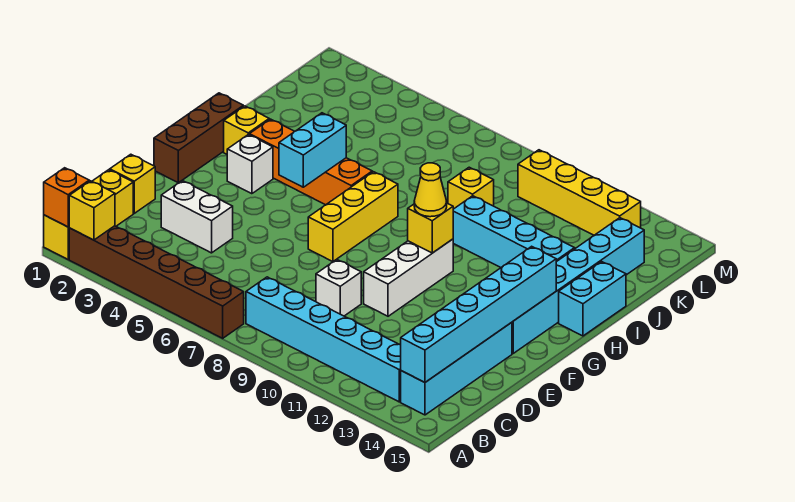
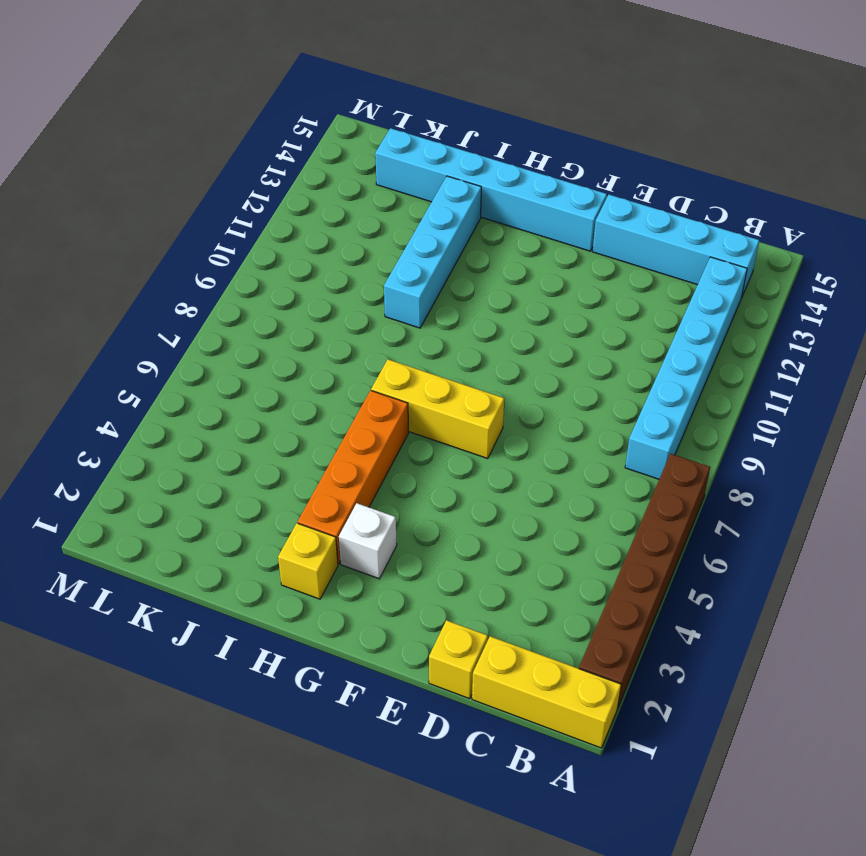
none -> white 1x2 brick [161,181,233,253]
none -> white 1x1 brick [316,259,361,316]
none -> white 1x3 brick [364,239,453,316]

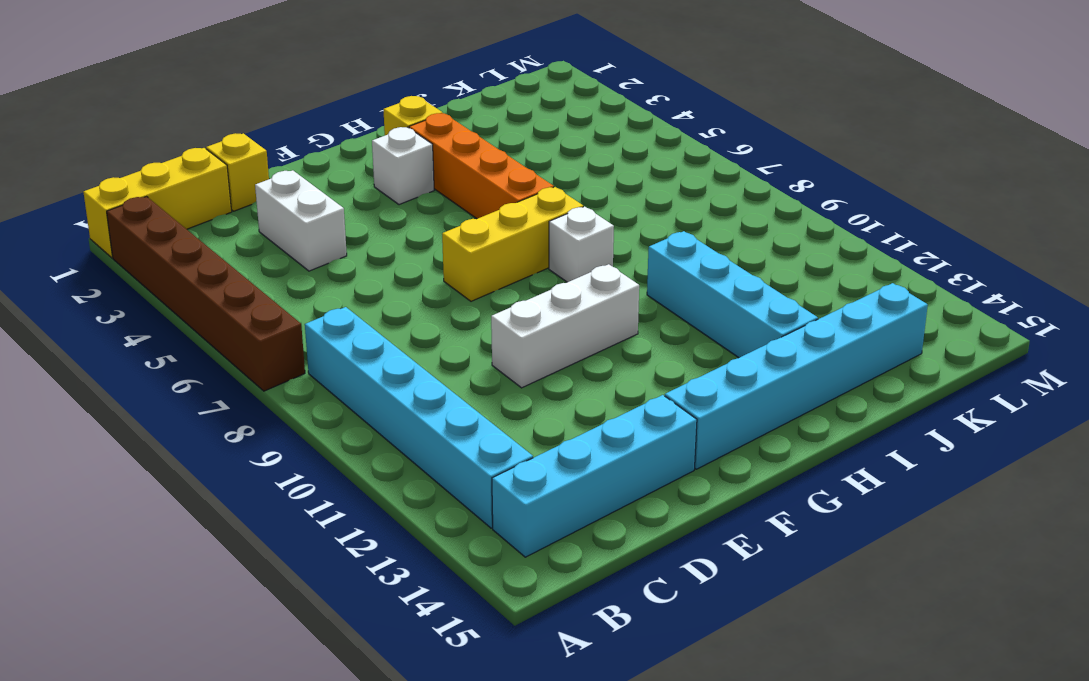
white 1x1 brick [549,207,614,282] -> white 1x1 brick moved to [316,259,361,316]
none -> brown 1x3 brick [154,93,243,183]
none -> cyan 1x2 brick [559,262,626,336]
none -> yellow 1x1 brick [448,167,494,209]

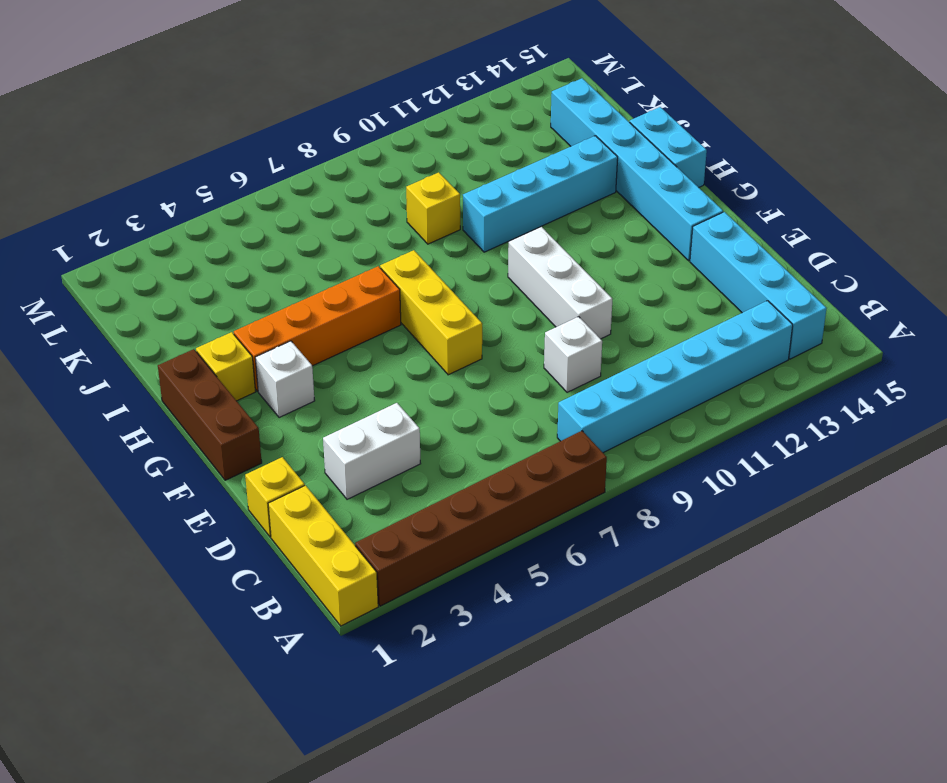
none -> yellow 1x4 brick [518,150,641,235]
none -> orange 1x1 brick [44,168,89,227]
none -> yellow 1x1 brick [69,181,115,240]

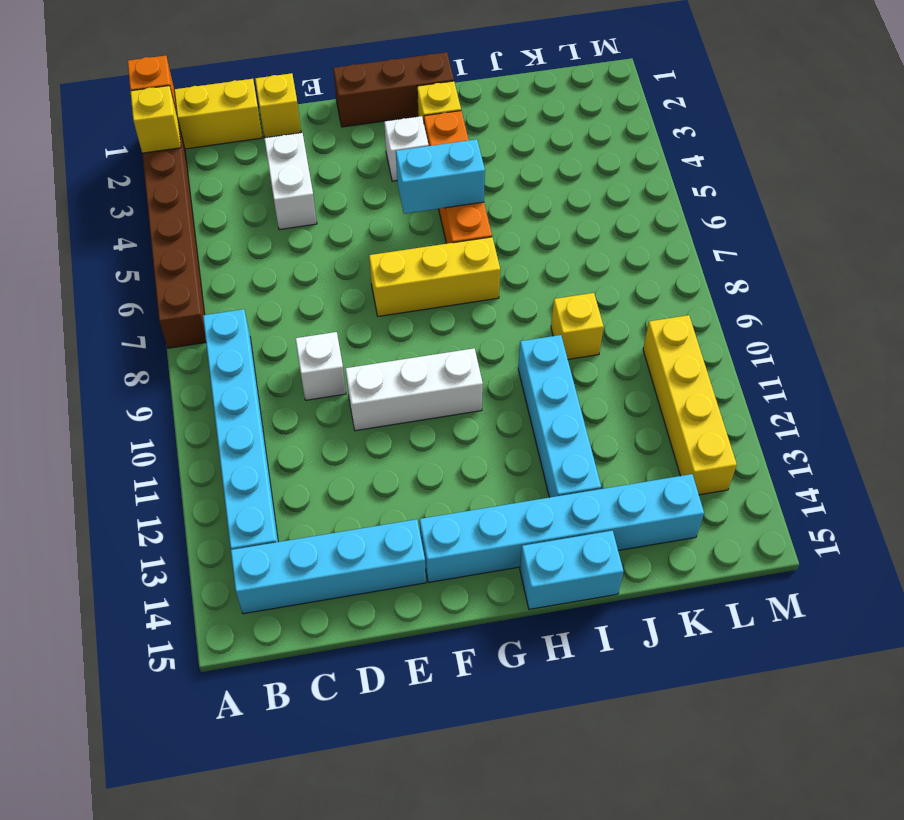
none -> cyan 1x6 brick [401,246,556,382]
none -> yellow 1x1 brick [408,203,453,253]
none -> yellow 1x1 cone [414,163,447,217]

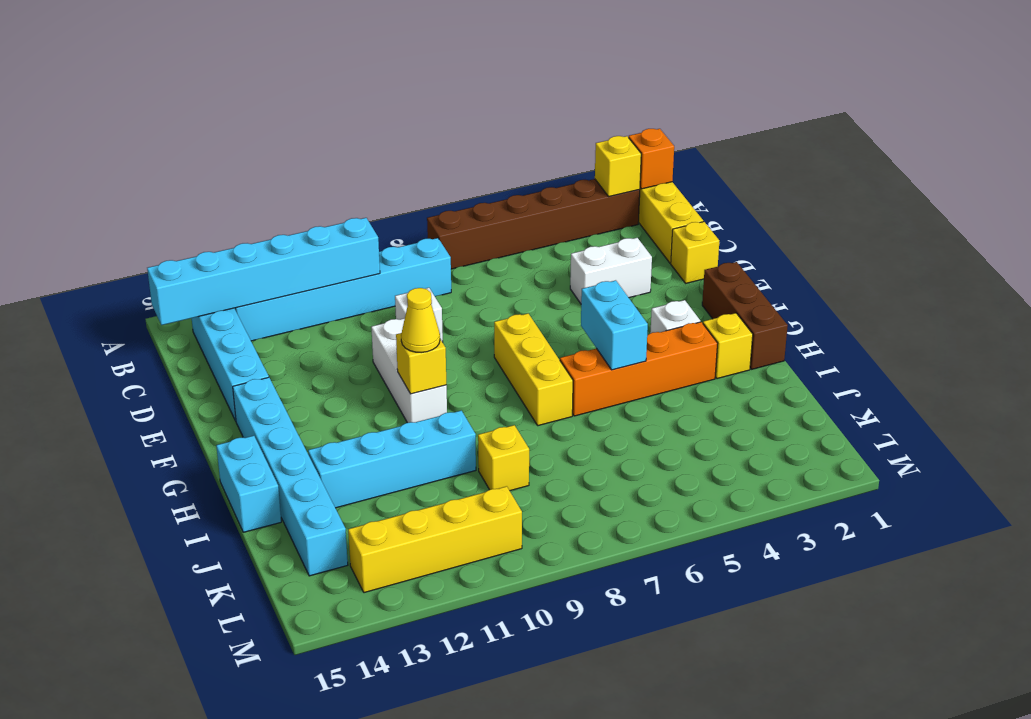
cyan 1x6 brick [147,218,380,325] -> cyan 1x6 brick turned to [401,246,556,382]

